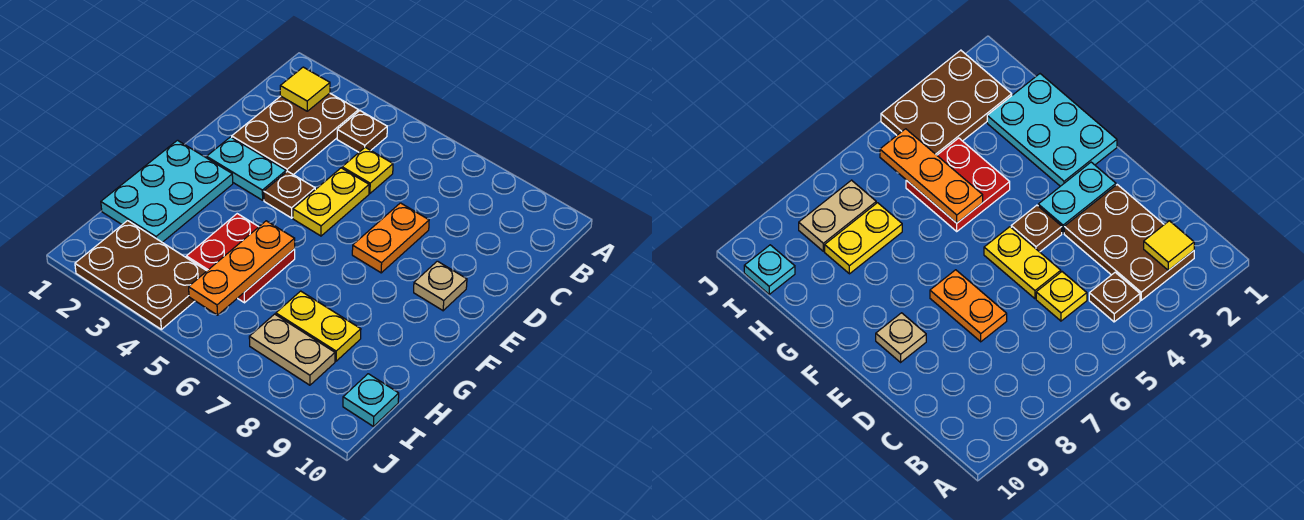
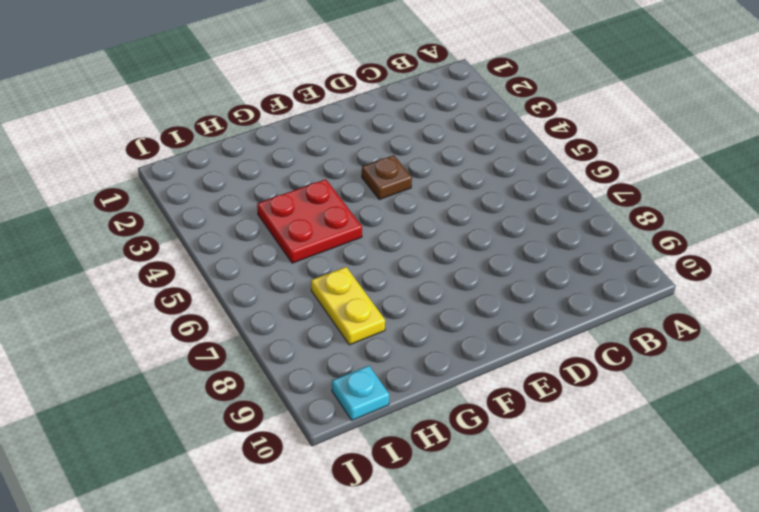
none -> brown 2x3 plate [232,93,358,175]
none -> brown 1x1 plate [337,111,387,152]
none -> yellow 1x1 plate [342,147,393,193]

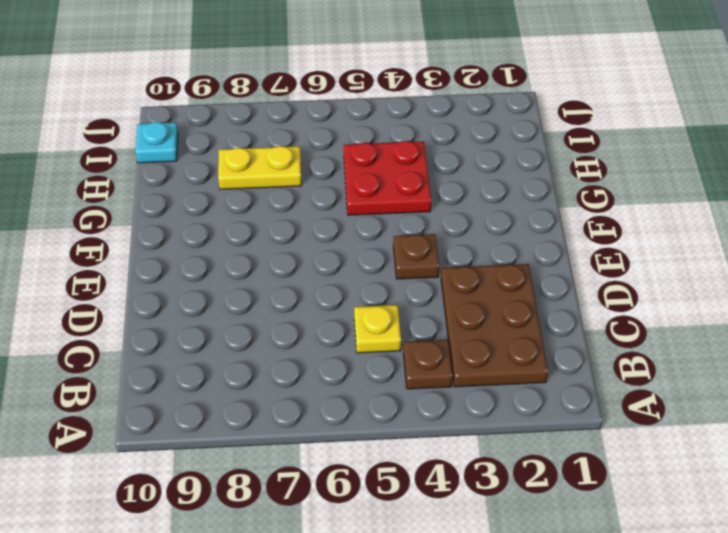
none -> yellow 1x2 plate [293,168,369,236]
none -> orange 1x2 plate [352,203,429,273]
none -> cyan 1x2 plate [207,137,286,200]

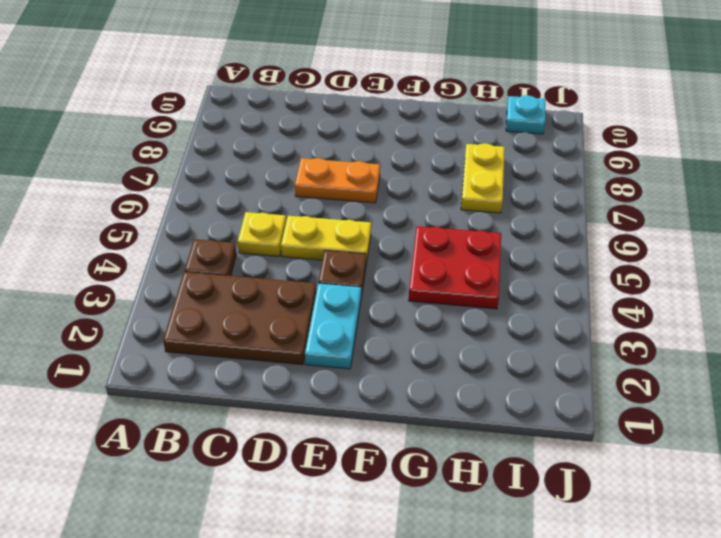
none -> tan 1x1 plate [414,261,467,311]
none -> cyan 2x3 plate [101,140,233,242]
none -> brown 2x3 plate [75,221,206,329]

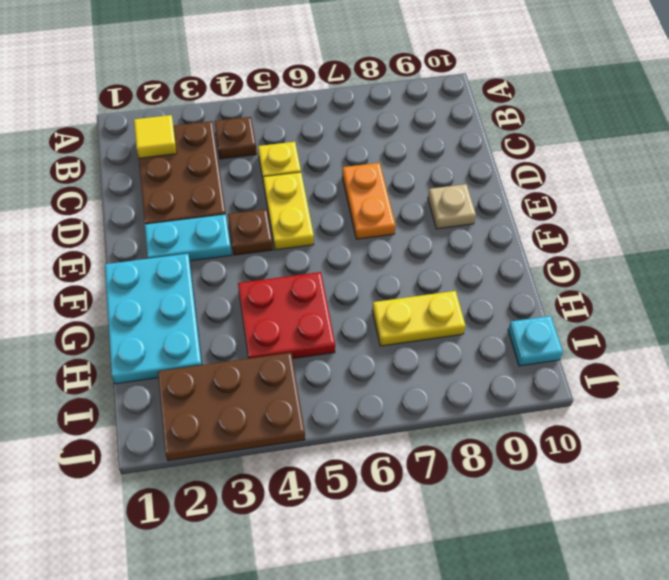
none -> tan 1x2 plate [249,314,335,385]
none -> orange 1x3 plate [189,221,295,315]

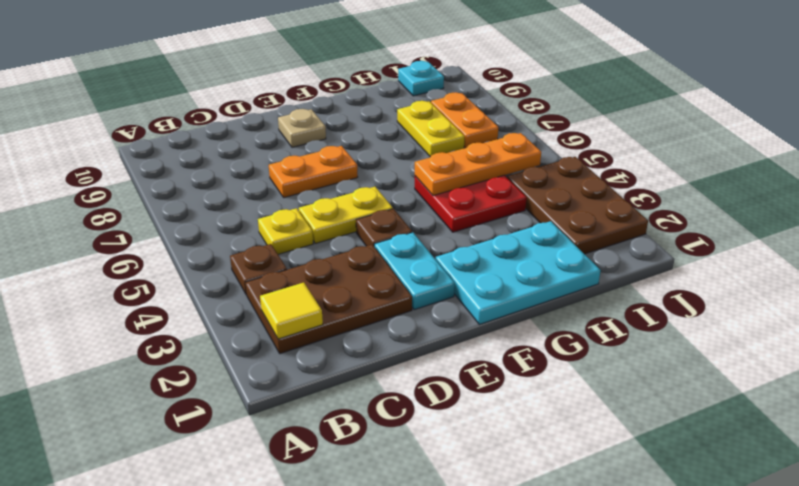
orange 1x2 plate [431,92,498,148] -> tan 1x2 plate [249,314,335,385]

